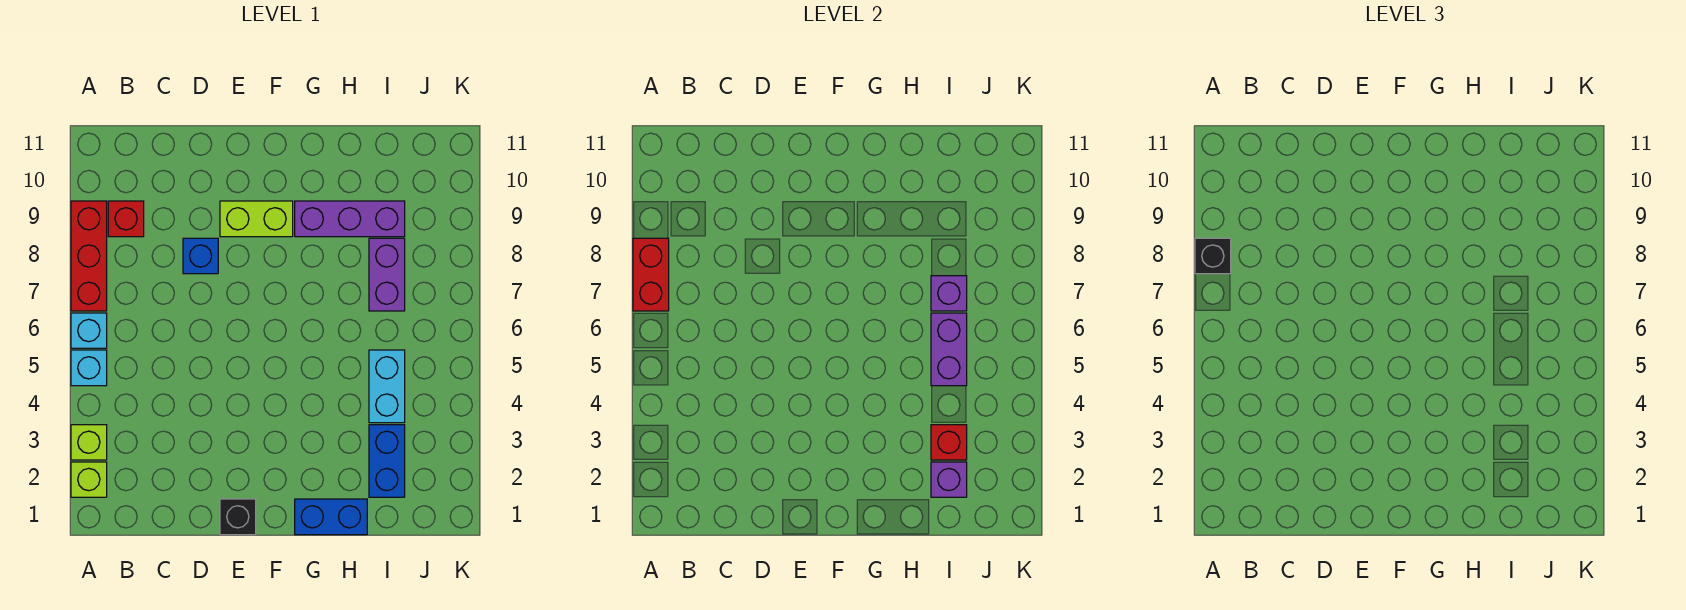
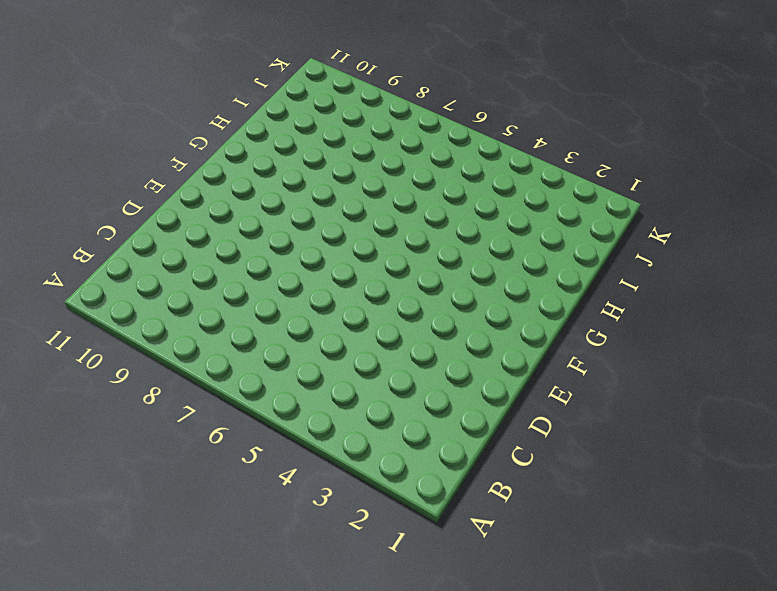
none -> lime 1x1 brick [71,462,107,497]
none -> lime 1x1 brick [71,425,107,460]
none -> cyan 1x1 brick [71,350,107,386]

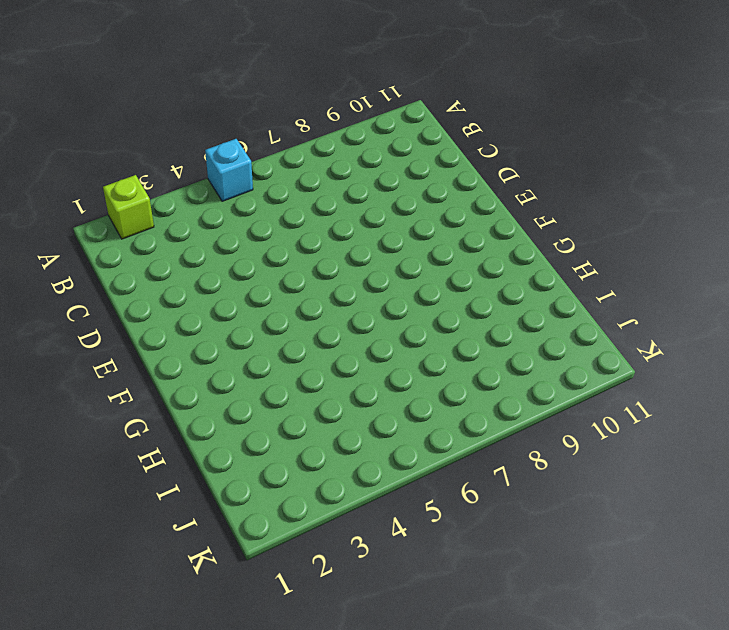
none -> lime 1x1 brick [71,425,107,460]
none -> cyan 1x1 brick [71,313,107,348]
none -> red 1x3 brick [71,201,107,311]

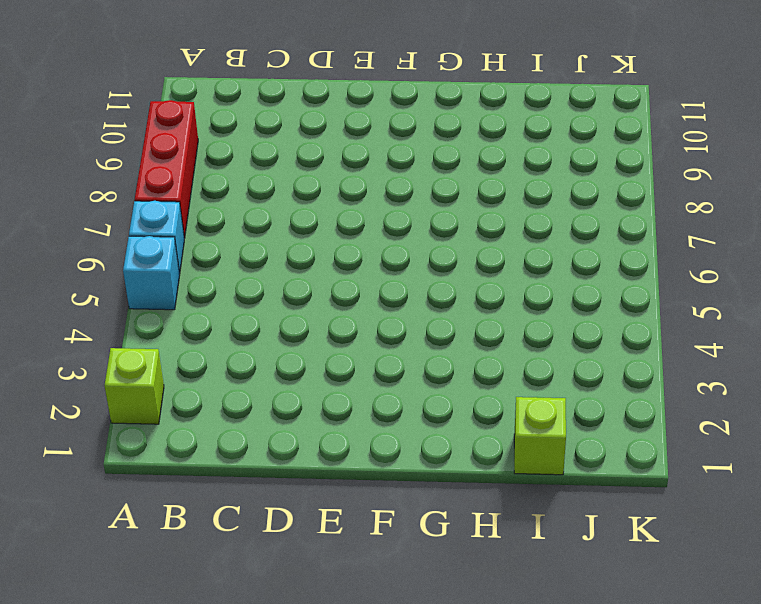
lime 1x1 brick [514,397,566,475] -> lime 1x1 brick moved to [71,425,107,460]
none -> red 1x1 brick [108,201,144,237]
none -> blue 1x1 brick [183,238,218,274]
none -> black 1x1 brick [220,499,256,535]

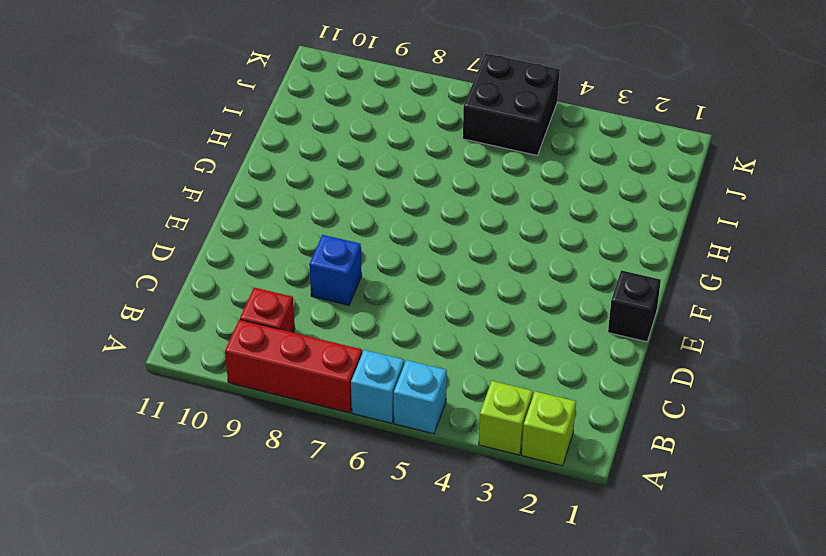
black 2x2 brick [463,53,560,155] -> none
none -> lime 1x2 brick [220,201,293,237]
none -> blue 1x2 brick [295,499,367,535]
none -> purple 1x3 brick [295,201,405,237]

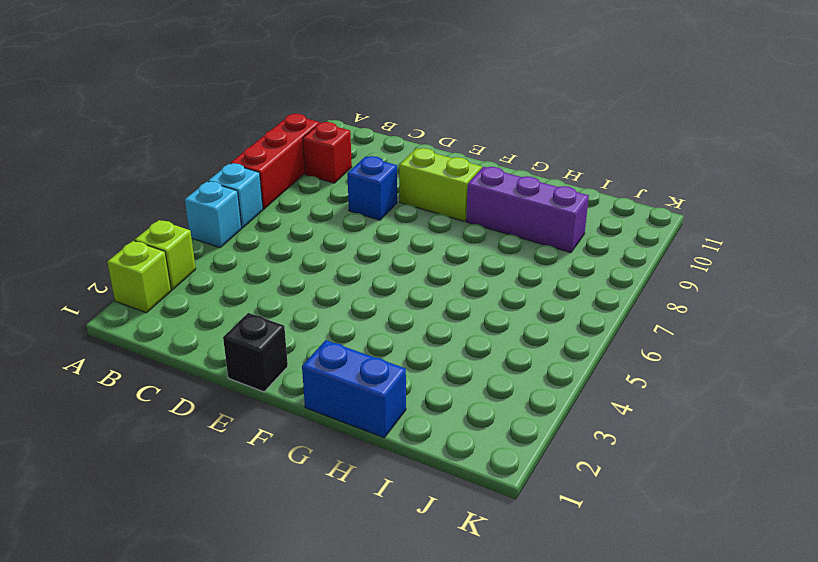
none -> blue 1x2 brick [369,425,405,497]
none -> cyan 1x2 brick [369,350,405,423]
none -> purple 1x2 brick [369,238,405,311]

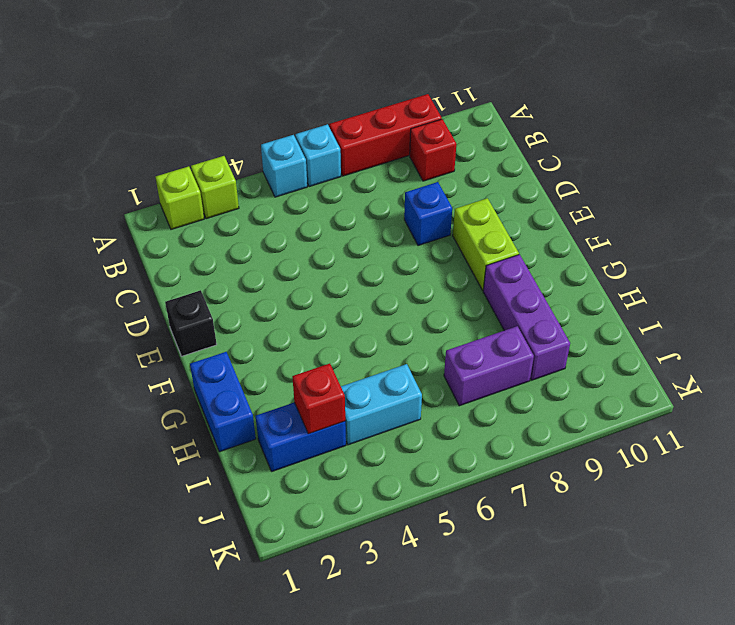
none -> red 1x2 brick [633,238,669,311]
none -> purple 1x1 brick [931,462,967,497]
none -> purple 1x2 brick [931,313,967,386]

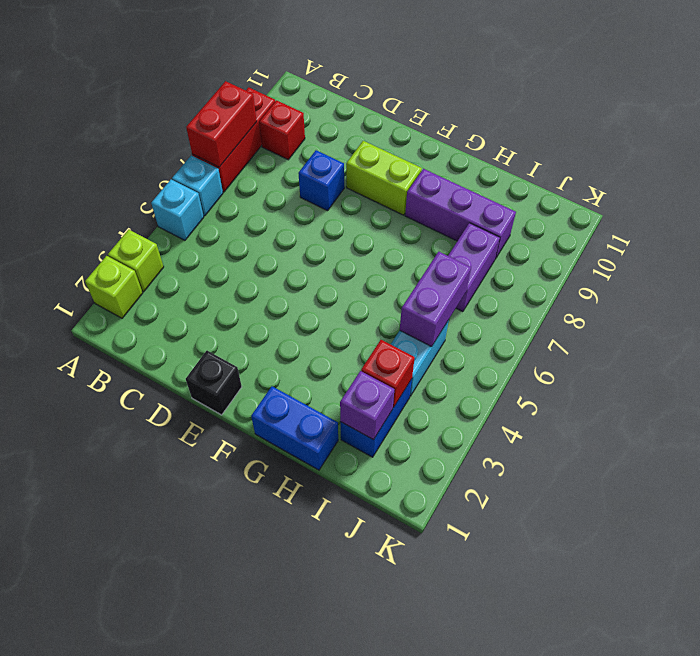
none -> purple 1x1 brick [931,276,967,311]
none -> black 1x1 brick [1195,238,1231,274]

